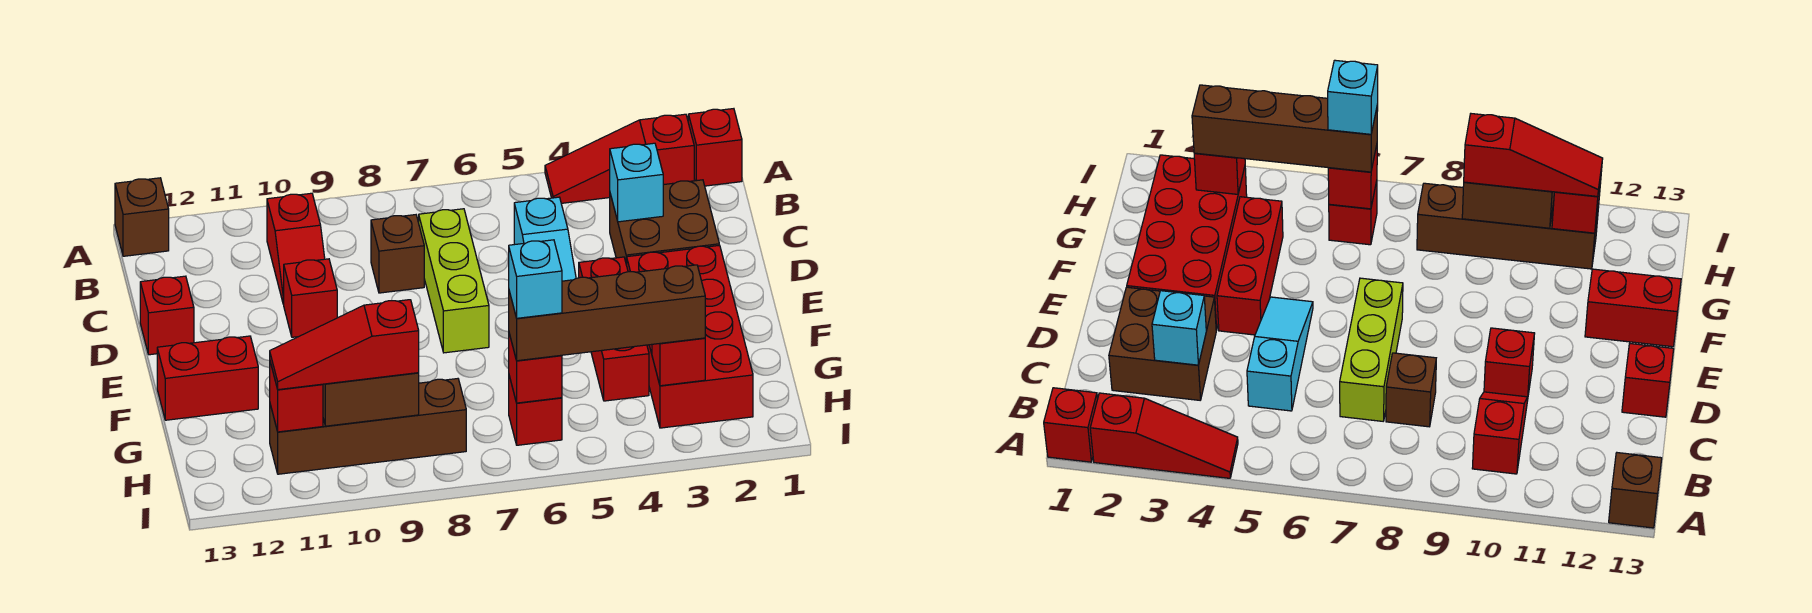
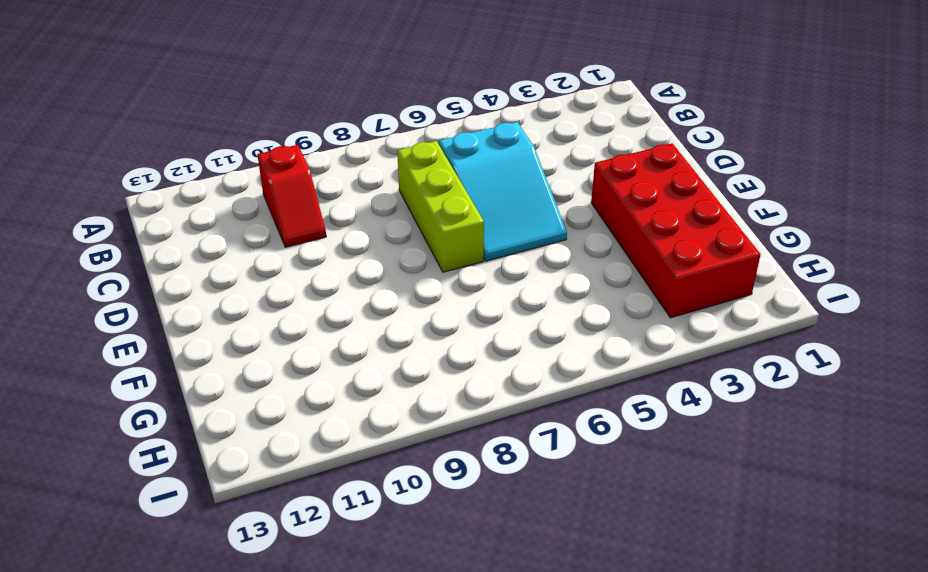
cyan 2x3 slope [439,122,567,261] -> cyan 1x3 slope [514,197,576,281]
none -> red 1x1 brick [688,109,742,186]
none -> red 1x3 slope [545,114,694,203]
none -> brown 1x1 brick [115,178,169,256]

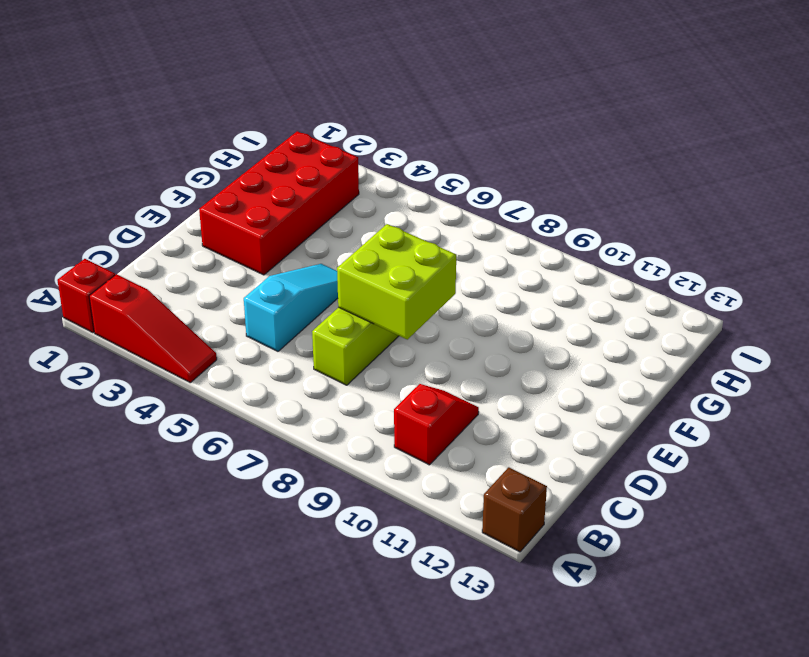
lime 2x2 brick [337,224,456,339] -> none
none -> brown 2x2 brick [610,180,719,265]
none -> brown 1x1 brick [371,215,424,293]
none -> red 1x1 brick [284,259,337,337]

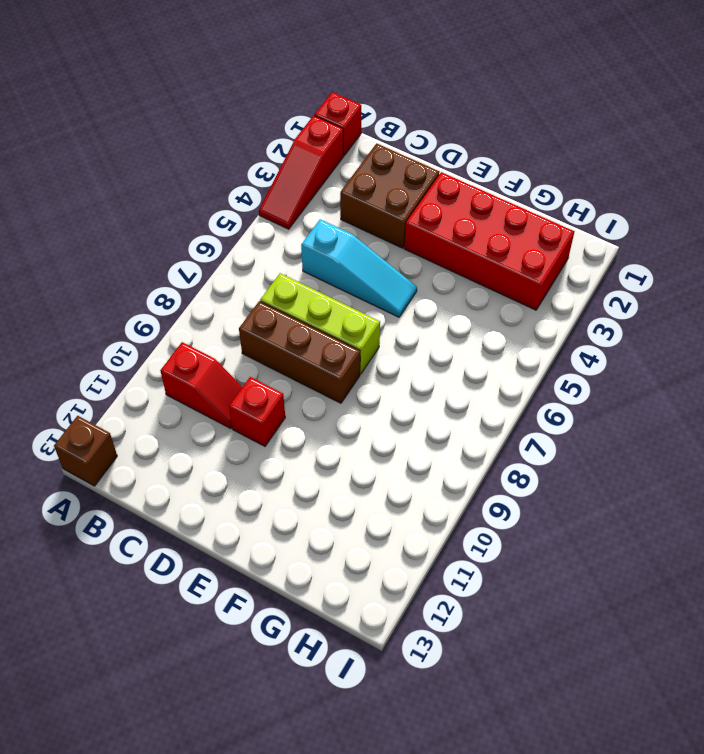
brown 1x3 brick [239,301,360,403] -> brown 1x1 brick [371,215,424,293]
none -> red 1x1 brick [140,276,194,355]
none -> red 1x3 brick [579,257,649,401]
none -> red 1x2 brick [157,336,258,420]

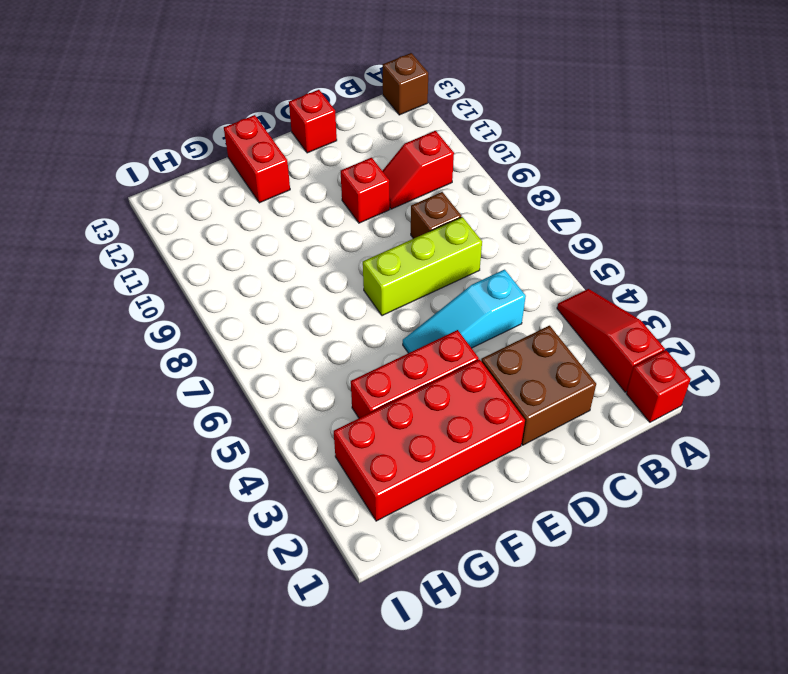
none -> red 1x1 brick [509,376,562,445]
none -> brown 1x4 brick [270,379,466,474]
none -> cyan 1x1 brick [610,143,663,222]

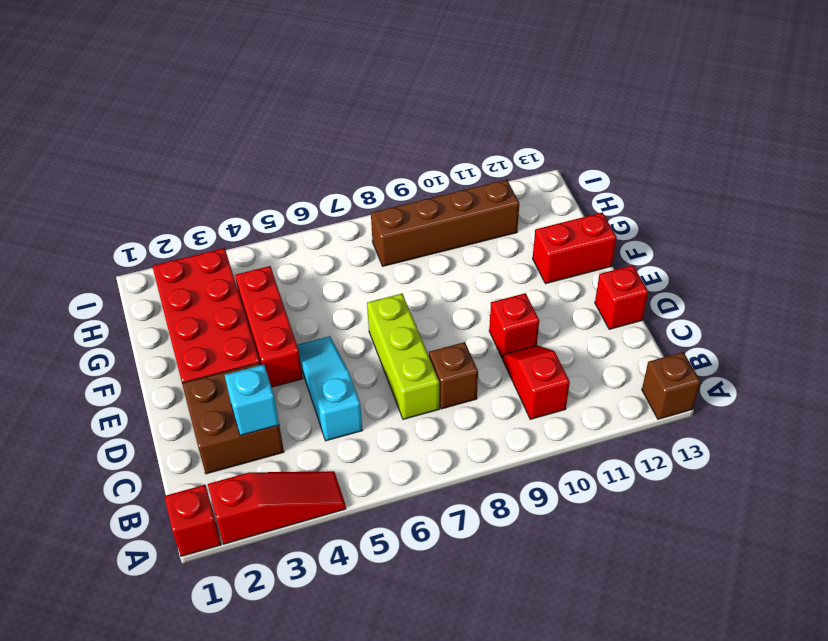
none -> red 1x1 brick [509,376,562,445]
none -> red 1x1 brick [652,338,705,386]
none -> red 1x1 brick [509,334,562,403]

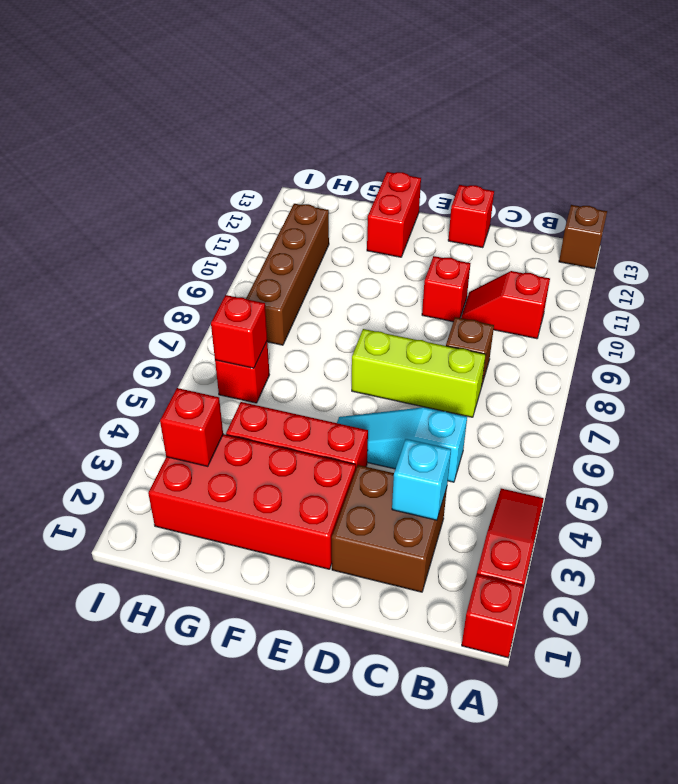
none -> brown 1x2 brick [323,373,419,426]
none -> red 1x1 brick [270,362,323,432]
none -> brown 1x4 brick [509,265,705,361]

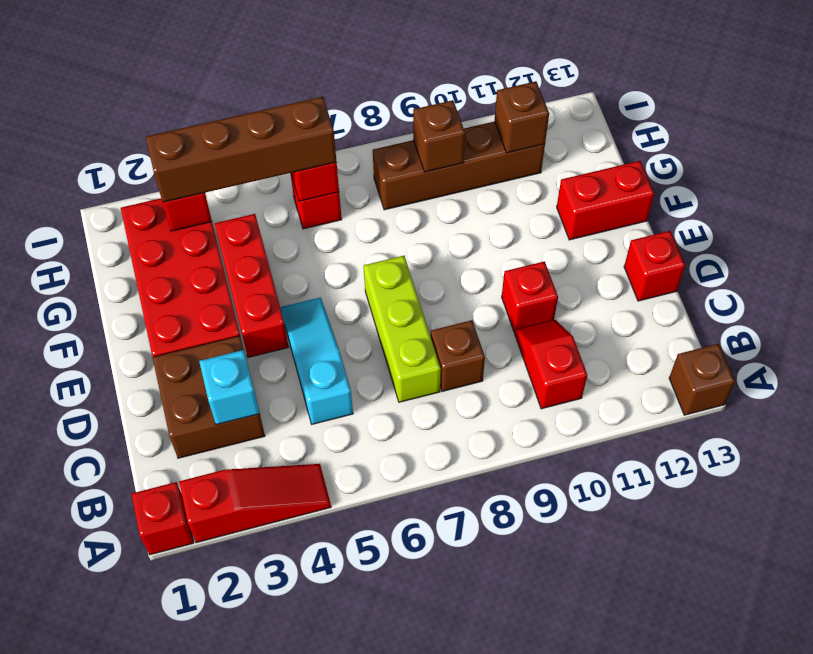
brown 1x1 brick [413,100,465,172] -> brown 1x2 brick [323,373,419,426]
brown 1x1 brick [495,81,549,153] -> red 1x1 brick [270,362,323,432]
none -> red 1x3 slope [270,300,419,390]
none -> cyan 1x1 brick [509,240,562,318]

